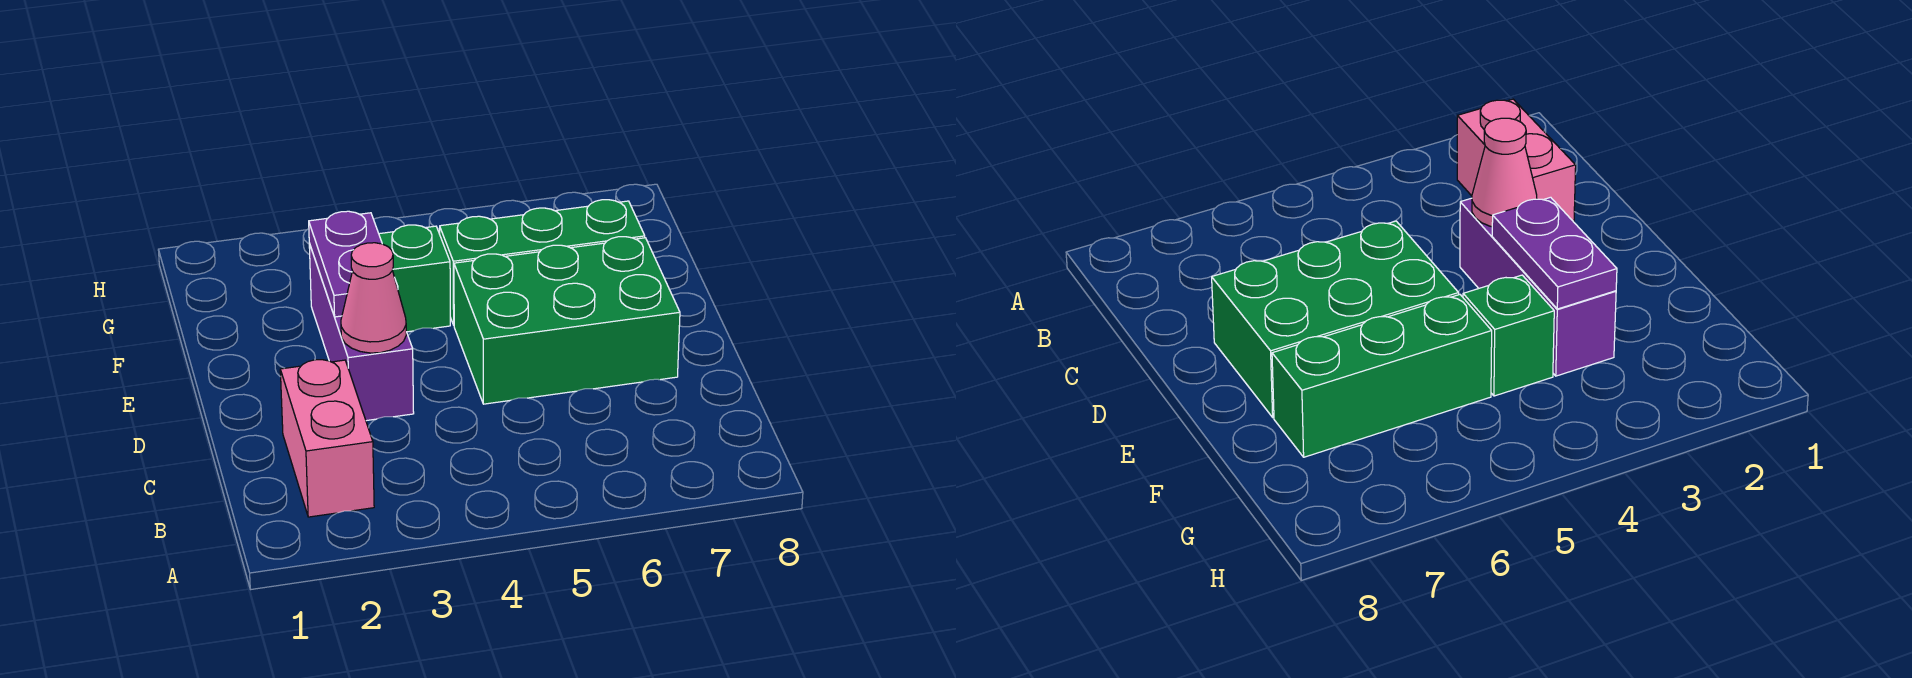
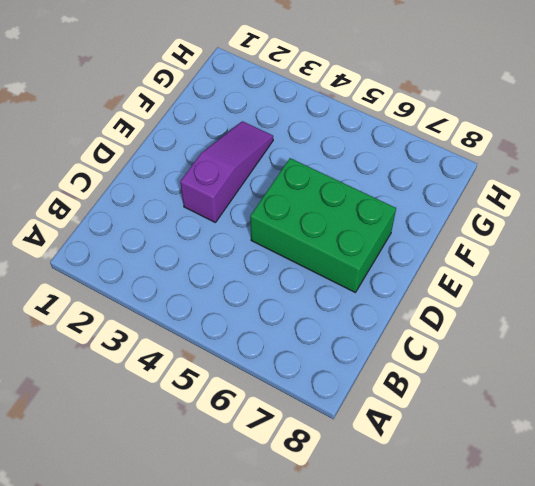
purple 1x3 slope [180,121,273,222] -> purple 1x3 brick [309,244,414,421]
none -> pink 1x2 brick [280,360,374,517]
none -> green 1x1 brick [379,225,450,332]

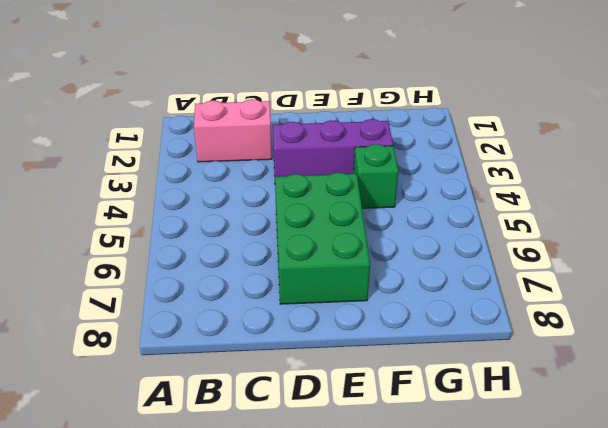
none -> green 1x3 brick [440,200,645,325]
none -> pink 1x1 cone [341,243,406,353]

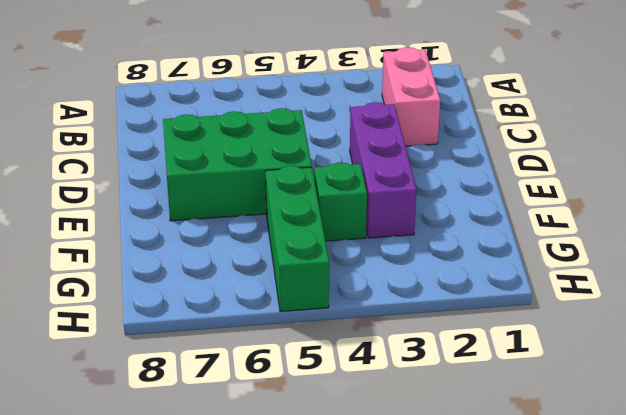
green 1x3 brick [266,166,329,312] -> green 1x3 brick turned to [440,200,645,325]
none -> pink 1x1 cone [341,243,406,353]
none -> purple 1x2 plate [309,211,398,317]

